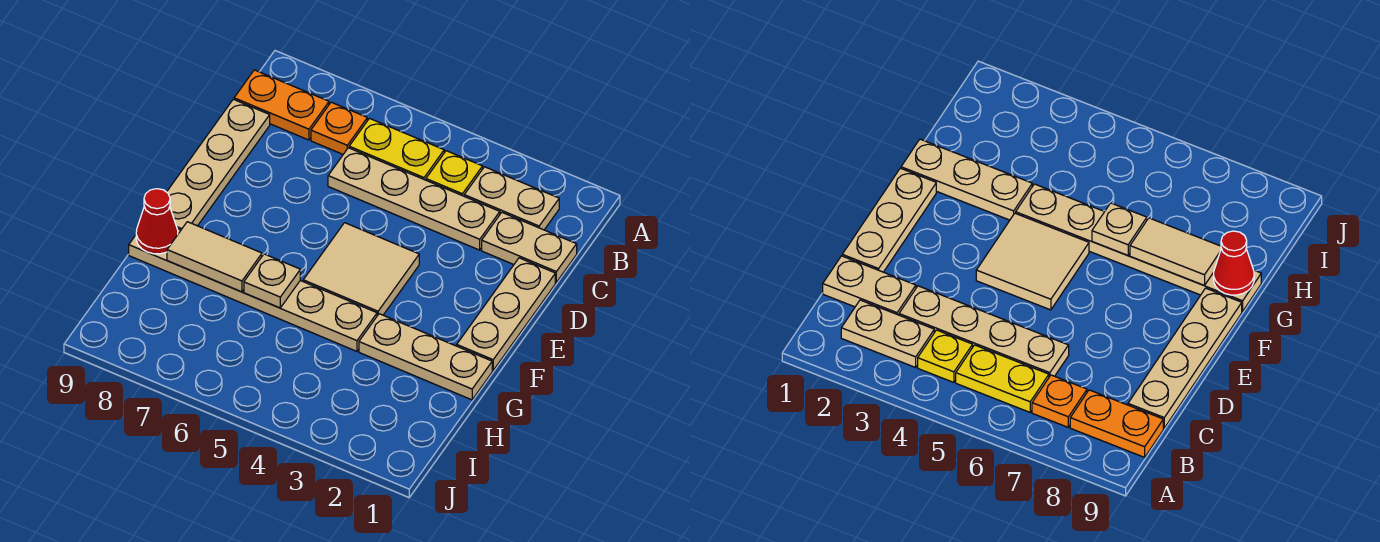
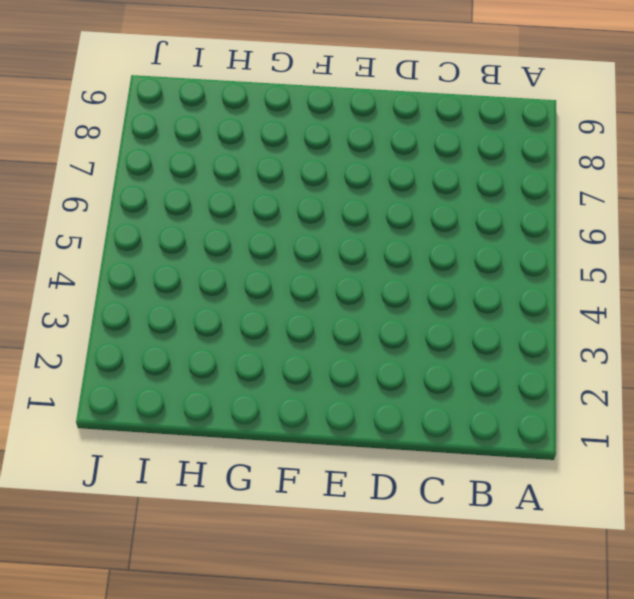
none -> tan 1x2 plate [464,167,559,230]
none -> yellow 1x1 plate [426,151,483,196]
none -> yellow 1x2 plate [349,118,444,180]

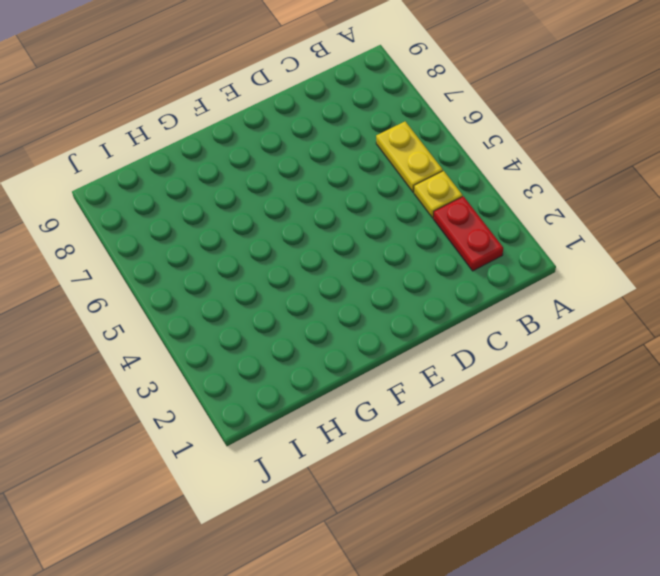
red 1x2 plate [433,196,503,271] -> tan 1x2 plate [464,167,559,230]
none -> orange 1x1 plate [311,102,367,154]
none -> orange 1x2 plate [234,70,329,140]
none -> tan 1x2 plate [482,213,577,282]

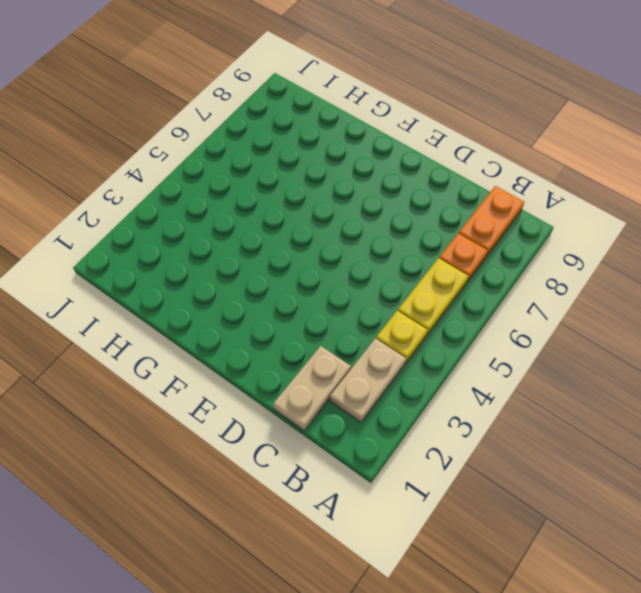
none -> tan 1x4 plate [328,148,500,250]
none -> tan 1x4 plate [167,99,270,230]
none -> tan 1x3 plate [457,258,555,370]

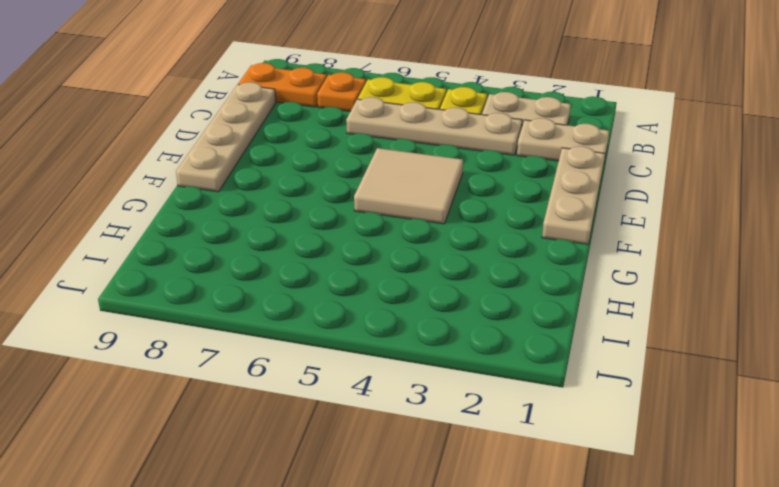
none -> tan 1x3 plate [359,314,492,400]
none -> tan 1x6 plate [129,229,377,351]
none -> tan 1x1 plate [244,254,300,308]

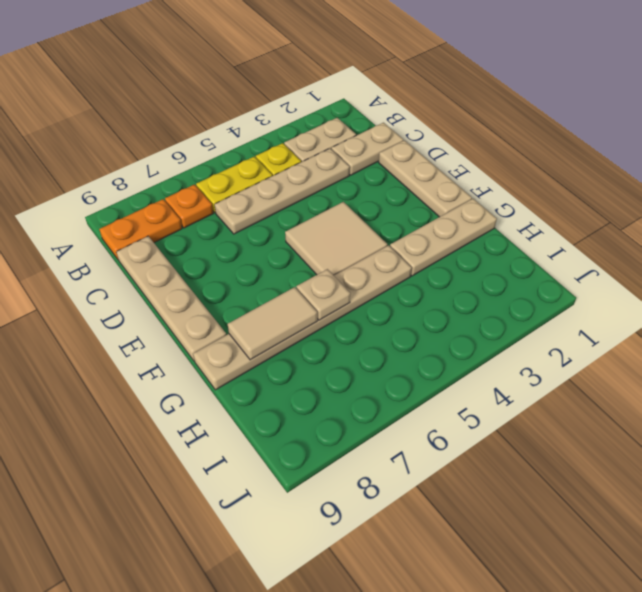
none -> red 1x1 cone [136,189,178,254]

